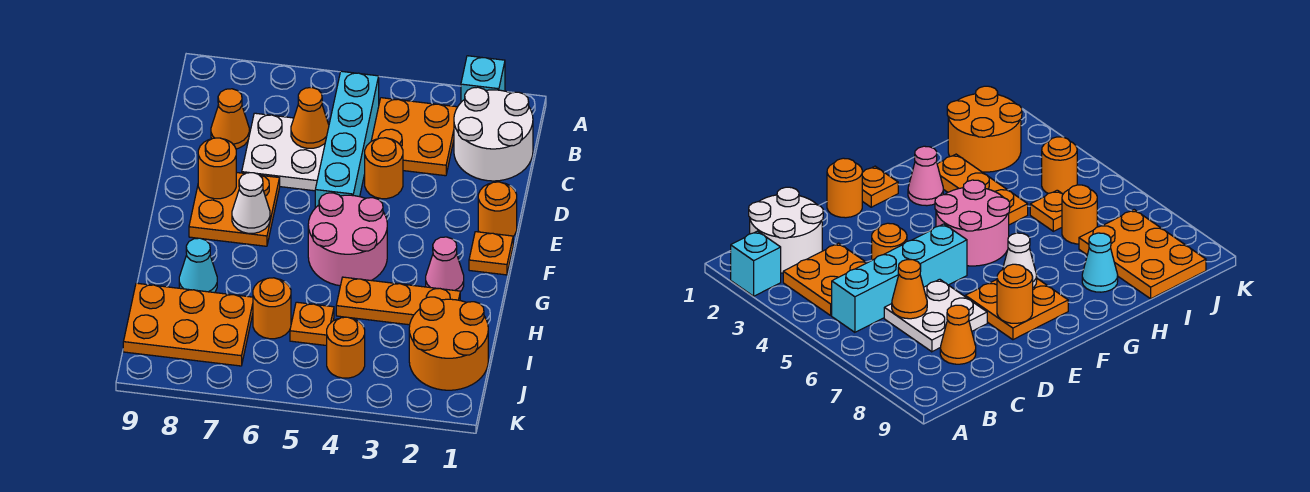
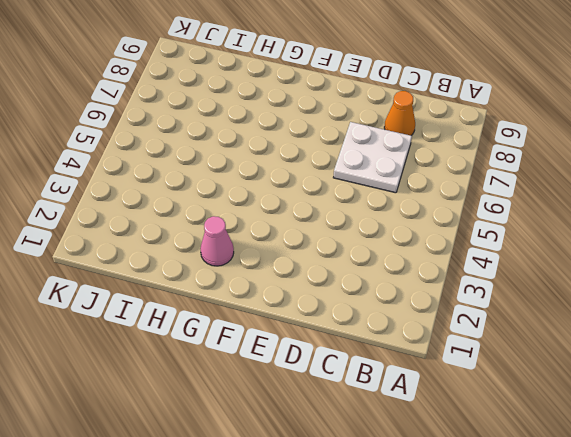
none -> cyan 1x1 brick [461,56,505,102]
none -> white 2x2 round brick [454,87,533,181]
none -> orange 2x2 plate [371,98,457,176]

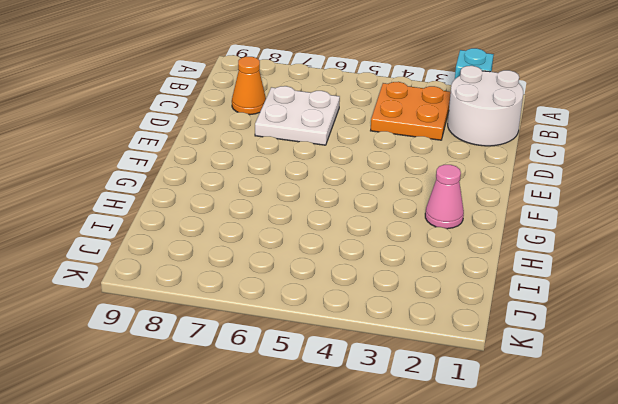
none -> cyan 1x4 brick [315,71,379,208]
none -> orange 1x1 round brick [365,138,403,199]
none -> orange 1x1 round brick [478,182,517,236]

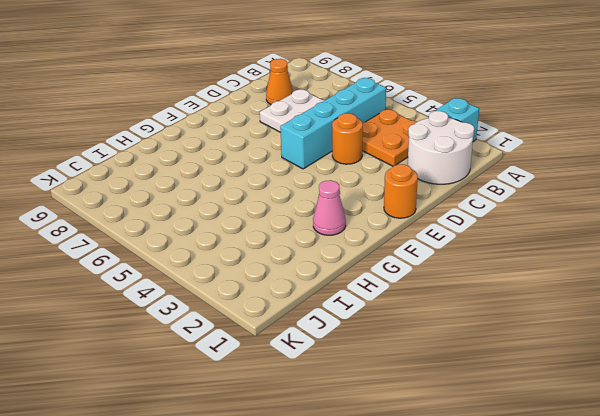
none -> orange 2x2 plate [189,172,280,246]
none -> orange 1x1 plate [469,232,513,275]
none -> pink 2x2 round brick [308,193,387,286]

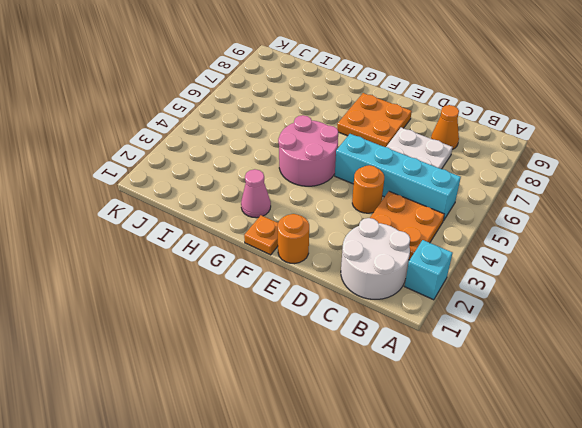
none -> orange 1x3 plate [336,277,460,325]
none -> cyan 1x1 cone [179,238,217,293]
none -> orange 2x2 round brick [409,297,488,390]

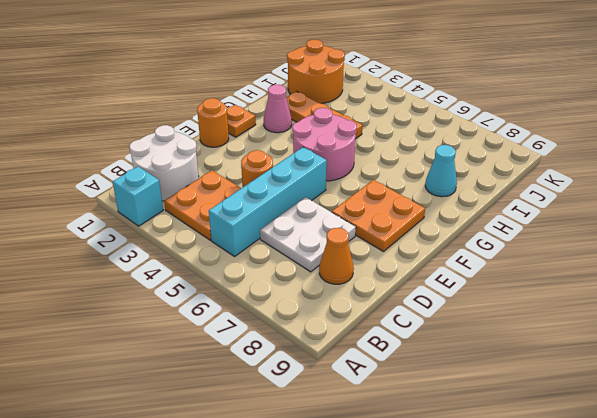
none -> orange 1x1 plate [290,302,334,346]
none -> orange 1x1 round brick [253,278,291,339]
none -> orange 2x3 plate [123,283,253,366]

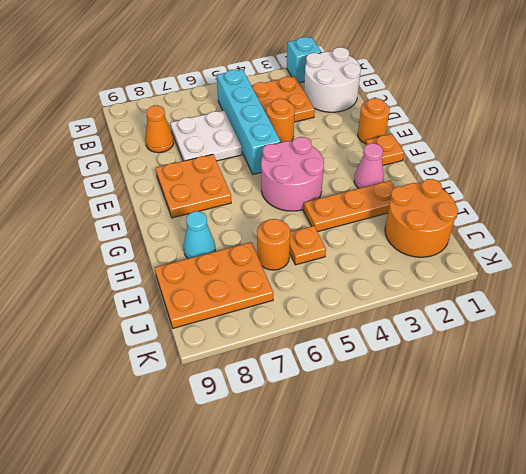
none -> orange 1x1 round brick [327,317,365,378]
none -> orange 1x1 cone [291,88,329,148]
none -> orange 1x1 round brick [198,138,236,199]

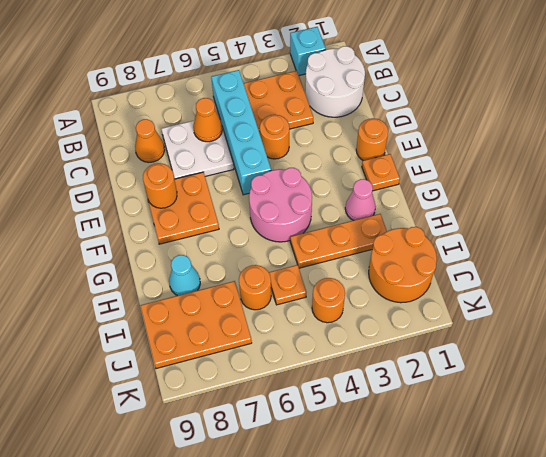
none -> white 1x1 cone [232,173,270,233]

